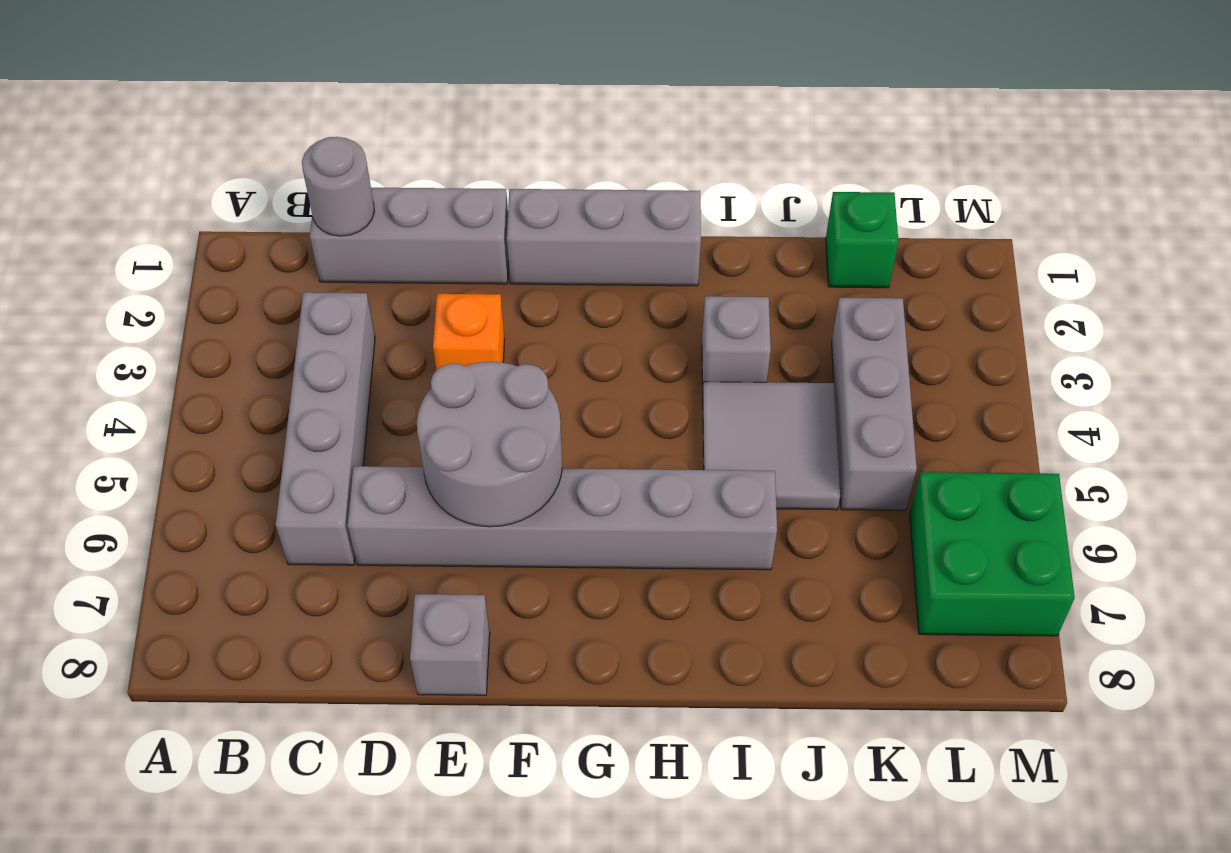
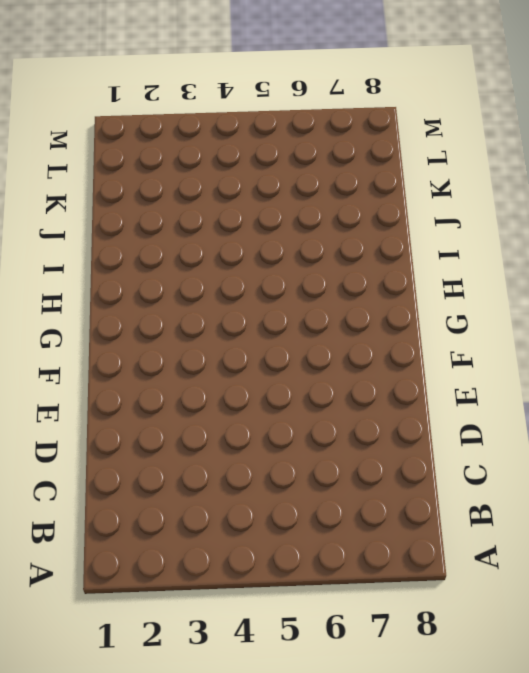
none -> grey 1x3 brick [310,188,509,284]
none -> grey 1x4 brick [276,292,375,565]
none -> grey 1x6 brick [348,466,777,570]

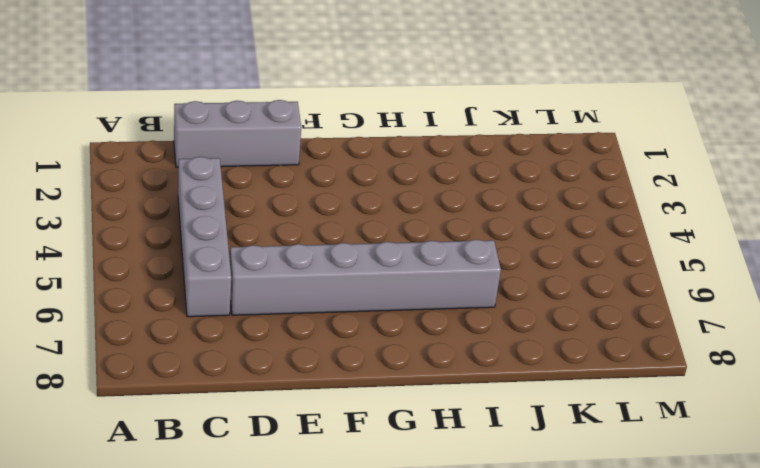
none -> orange 1x1 brick [433,294,505,370]
none -> grey 1x1 brick [410,594,490,695]
none -> grey 1x3 brick [507,189,701,286]

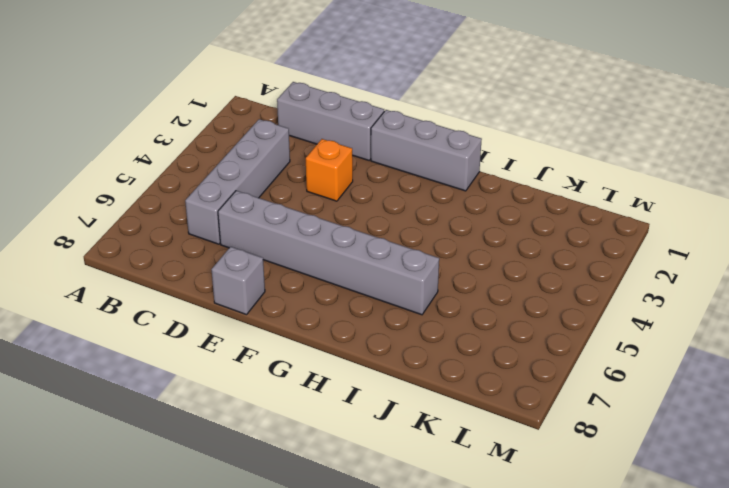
none -> grey 1x1 brick [702,296,771,385]
none -> grey 2x2 tile [703,382,840,510]
none -> green 1x1 brick [826,192,898,288]

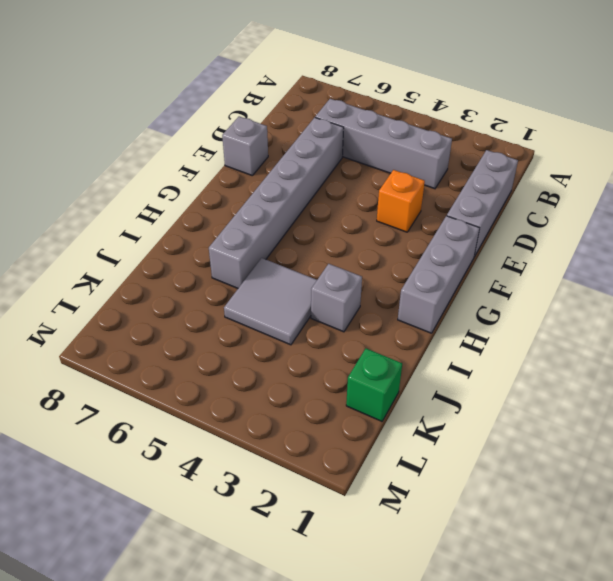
none -> grey 1x3 brick [832,298,917,510]
none -> green 2x2 brick [910,472,1075,636]
none -> grey 1x1 round brick [302,137,374,236]

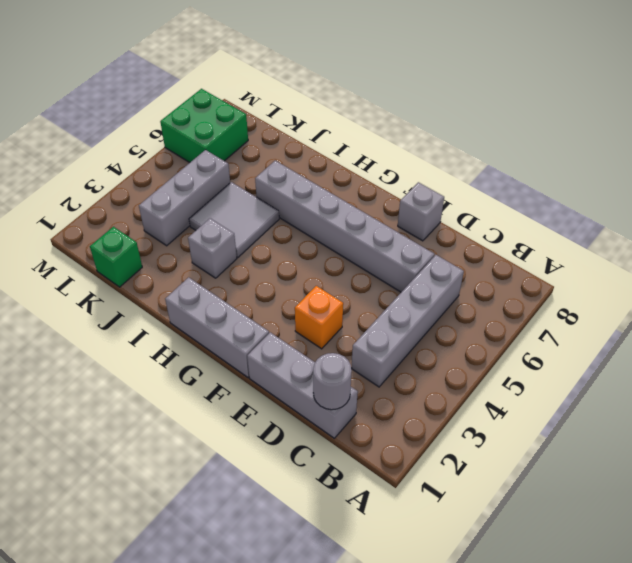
none -> grey 2x2 round brick [417,362,562,527]

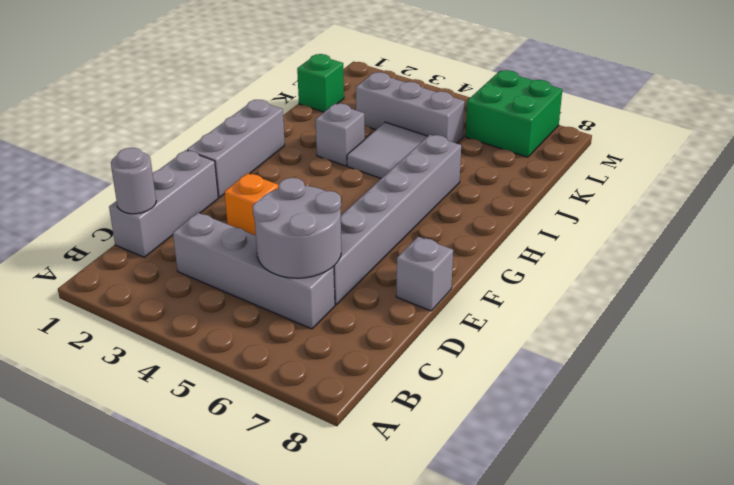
grey 2x2 round brick [253,178,341,278] -> grey 2x2 round brick moved to [417,362,562,527]

